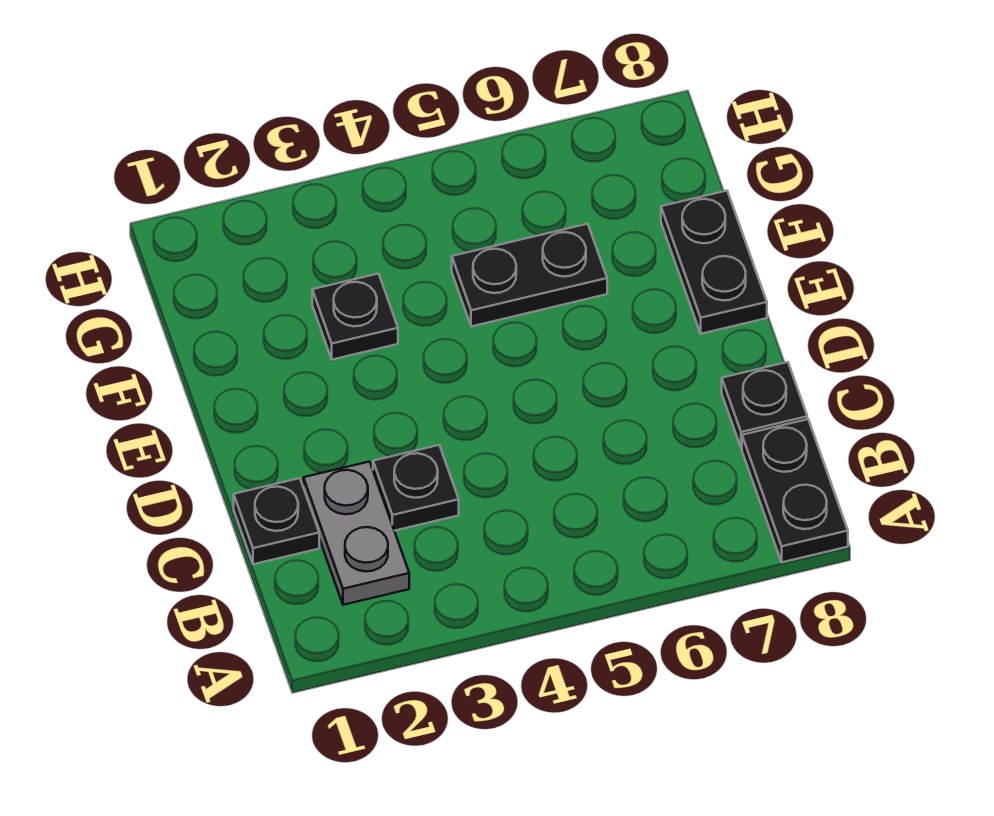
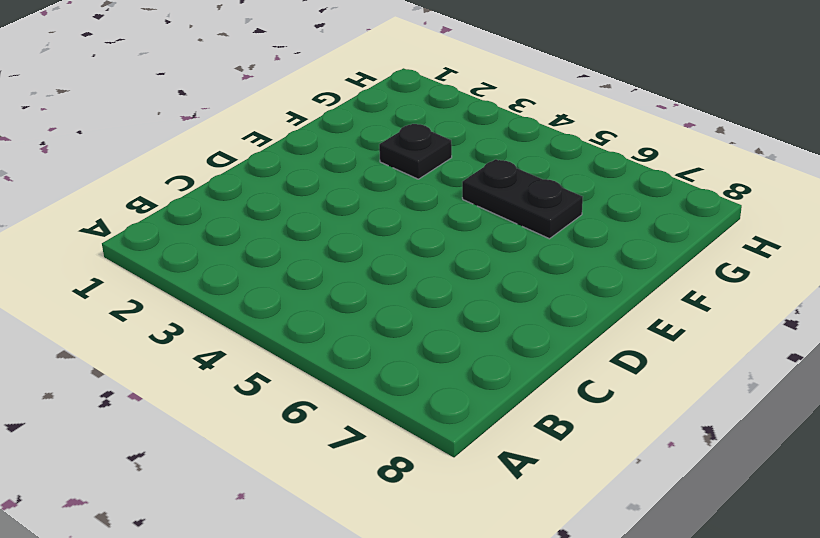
none -> black 1x2 plate [742,419,848,562]
none -> grey 1x2 plate [303,462,409,605]

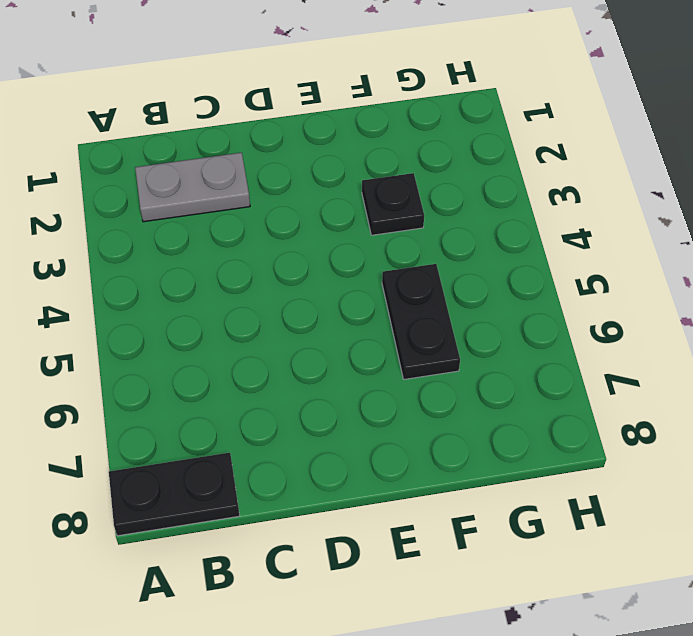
none -> black 1x1 plate [234,478,319,564]
none -> black 1x1 plate [373,445,459,531]

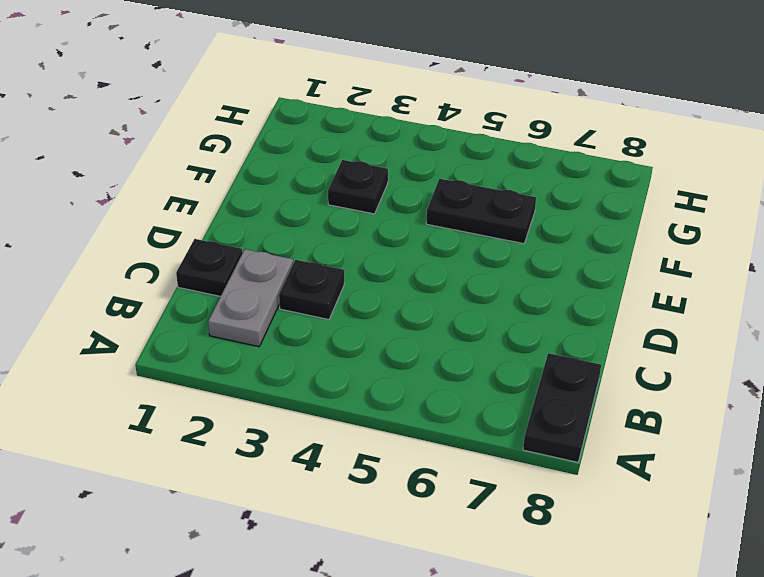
none -> black 1x1 plate [722,362,807,448]
none -> black 1x2 plate [661,191,767,334]

